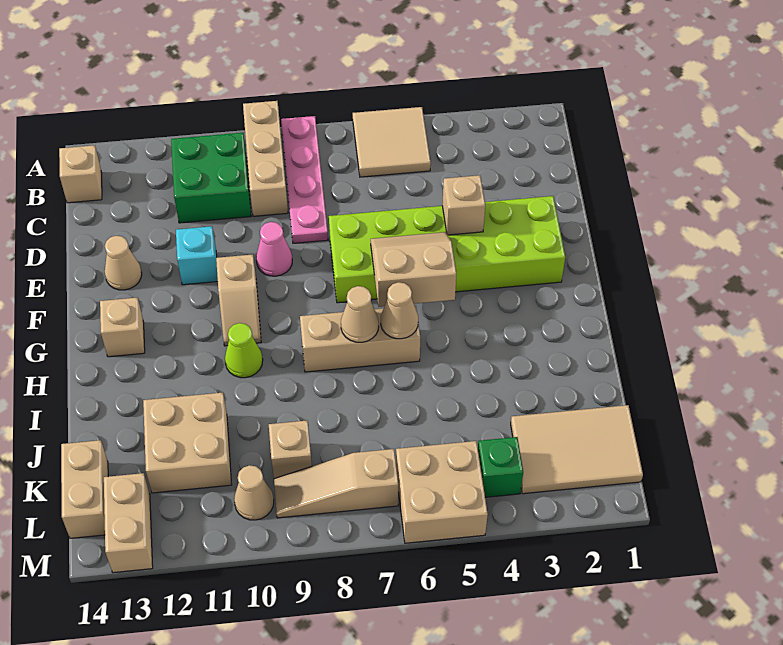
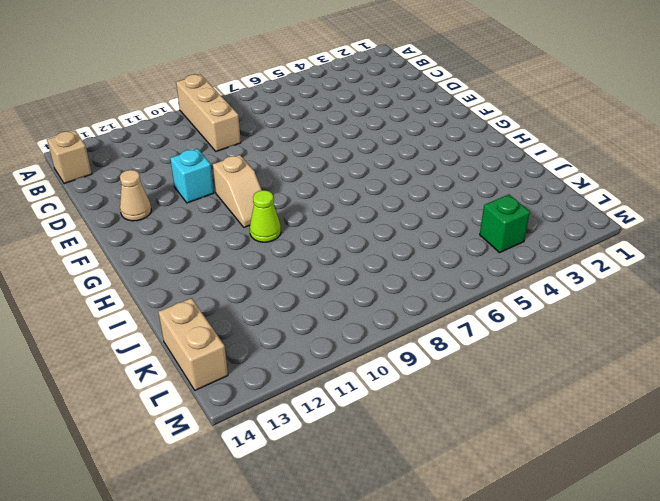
none -> tan 2x2 tile [353,107,431,177]
none -> pink 1x4 plate [281,116,328,243]
none -> green 2x2 brick [171,133,251,223]

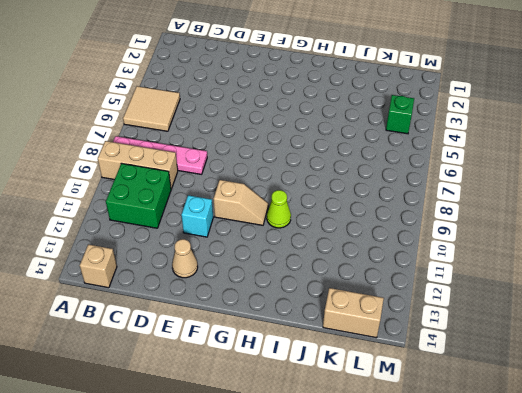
none -> lime 2x6 brick [329,196,565,303]
none -> pink 1x1 cone [256,222,292,276]
none -> tan 1x1 brick [100,298,145,357]

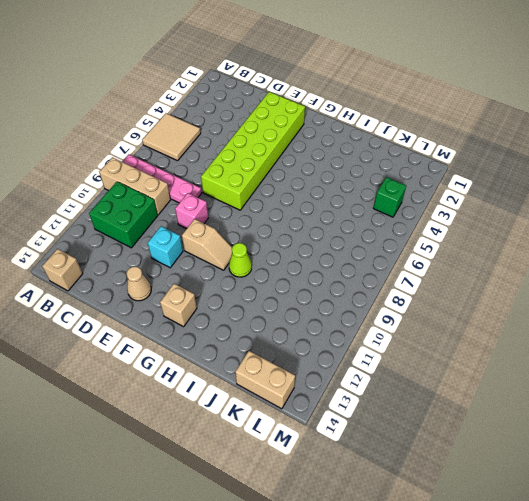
pink 1x1 brick [175,193,208,229] -> pink 1x1 cone [256,222,292,276]
none -> tan 1x3 brick [300,305,420,372]
none -> tan 2x2 brick [143,392,232,493]
none -> tan 2x3 tile [511,405,643,494]

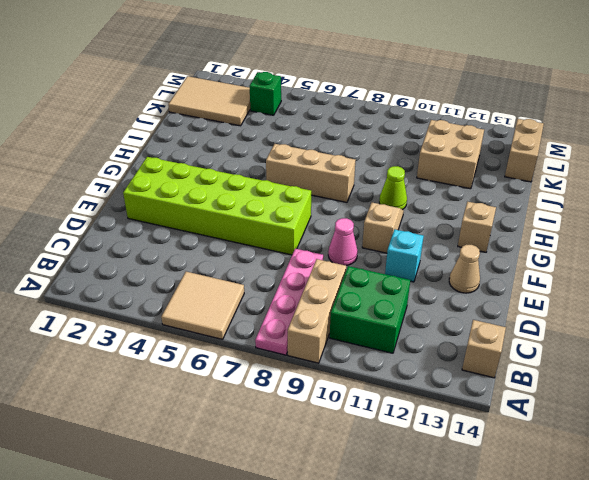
none -> tan 1x1 brick [269,420,312,479]
none -> tan 2x2 brick [396,441,488,543]
none -> tan 1x3 slope [274,449,398,518]

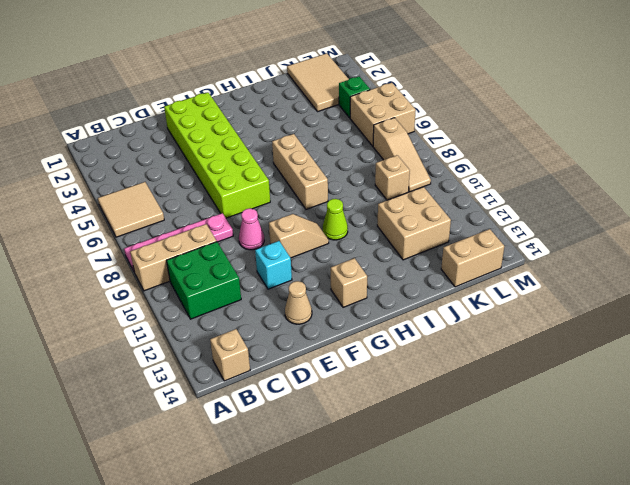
none -> tan 1x1 cone [234,465,274,520]
none -> tan 1x2 brick [104,473,153,573]
none -> tan 1x1 brick [442,175,485,235]

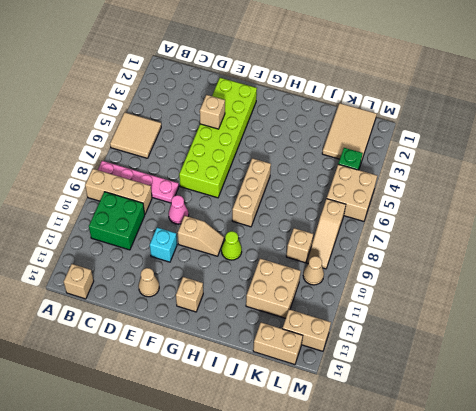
none -> tan 2x2 slope [371,232,457,307]
none -> tan 1x1 cone [381,282,418,339]
none -> tan 1x1 cone [341,286,379,342]

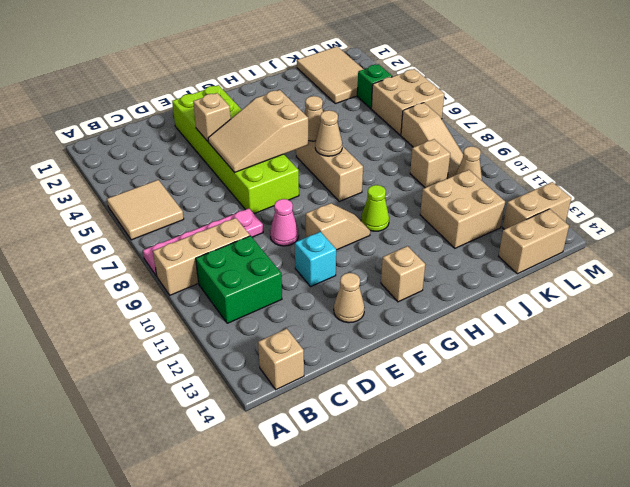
tan 2x3 slope [208,90,308,172] -> tan 2x2 slope [371,232,457,307]

